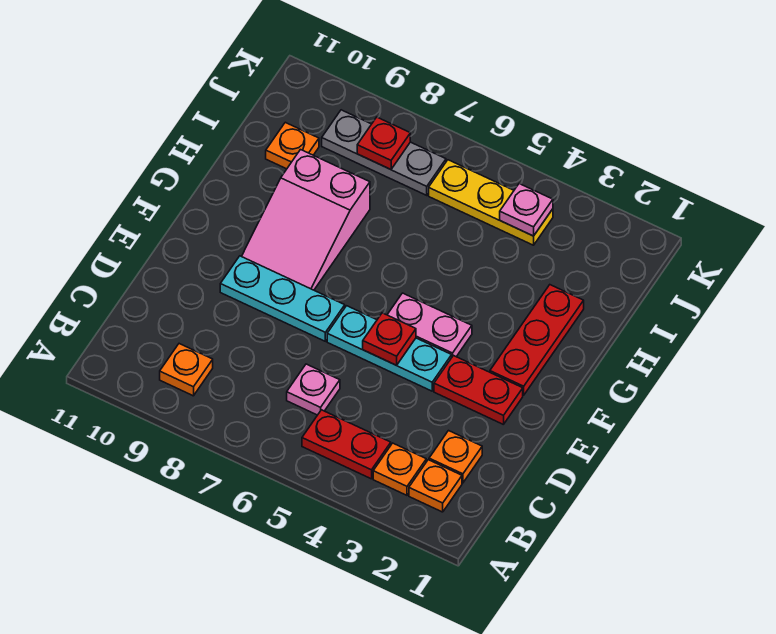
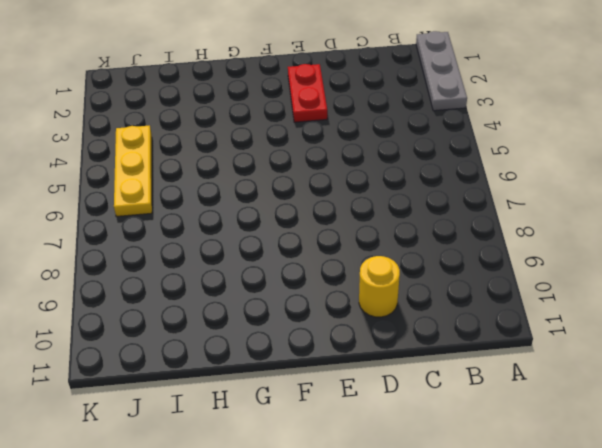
grey 1x3 plate [416,31,467,111] -> grey 1x3 plate moved to [322,110,446,195]
yellow 1x1 round brick [359,256,400,317] -> none
none -> orange 1x1 plate [409,460,462,512]
none -> orange 1x1 plate [373,443,426,495]
none -> red 1x2 plate [302,410,391,479]

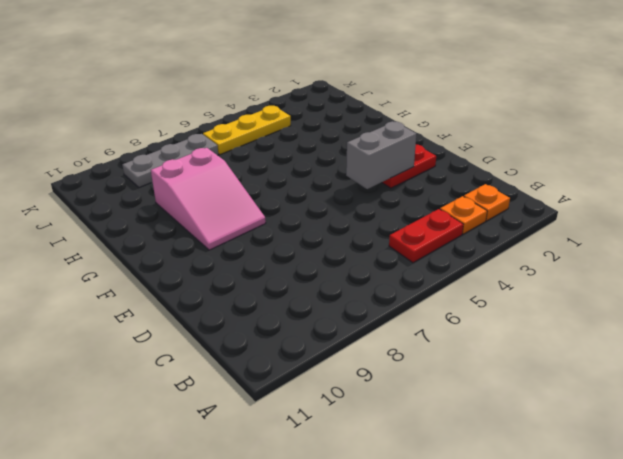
grey 1x2 brick [346,121,416,189] -> none
none -> orange 1x1 plate [160,344,213,396]
none -> orange 1x1 plate [429,431,482,483]
none -> pink 1x1 plate [287,364,340,415]

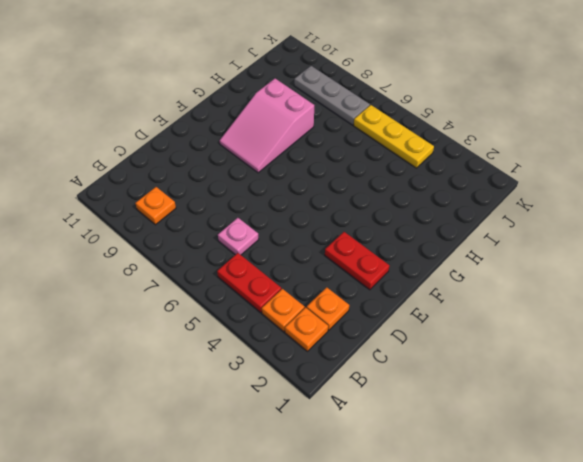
none -> cyan 1x3 plate [327,306,452,391]
none -> cyan 1x3 plate [220,256,345,341]
none -> red 1x3 plate [490,285,584,395]

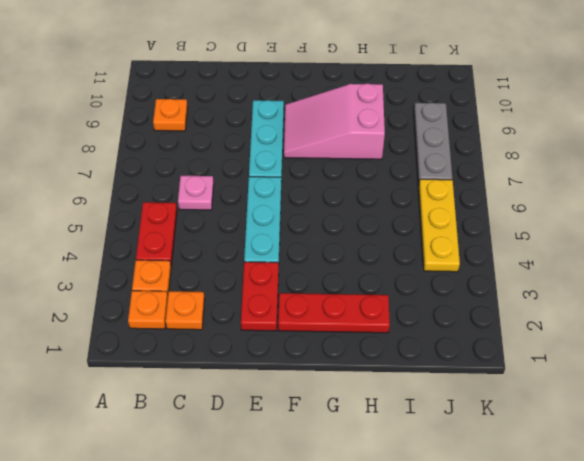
none -> pink 1x2 plate [387,293,472,357]
none -> orange 1x1 plate [266,122,319,169]
none -> red 1x1 plate [363,313,416,365]

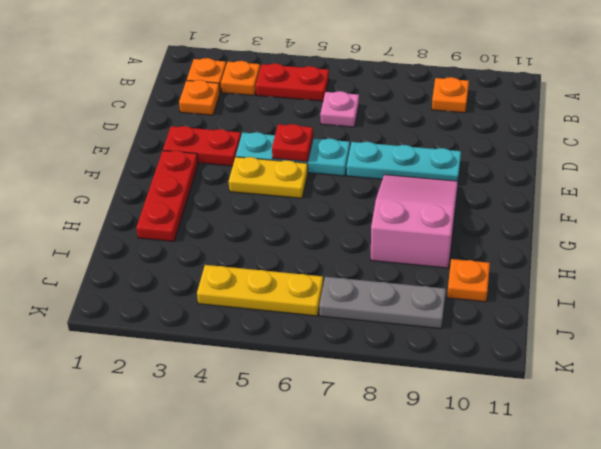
yellow 1x2 plate [229,157,308,198] -> pink 1x2 plate [387,293,472,357]
none -> pink 1x1 plate [500,184,553,236]
none -> red 1x1 plate [357,117,410,169]

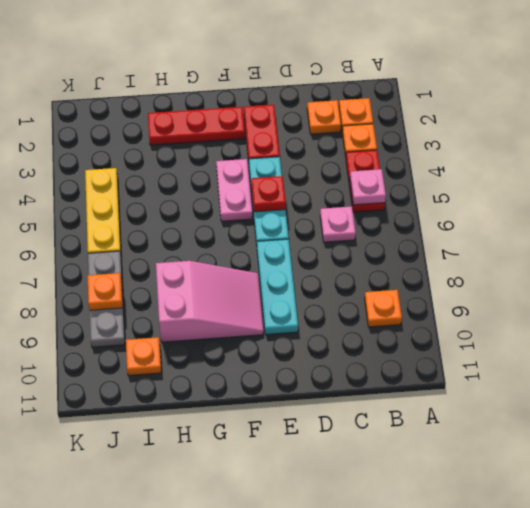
pink 1x1 plate [350,169,386,205] -> pink 1x1 plate moved to [500,184,553,236]
orange 1x1 plate [88,273,123,310] -> red 1x1 plate [357,117,410,169]

